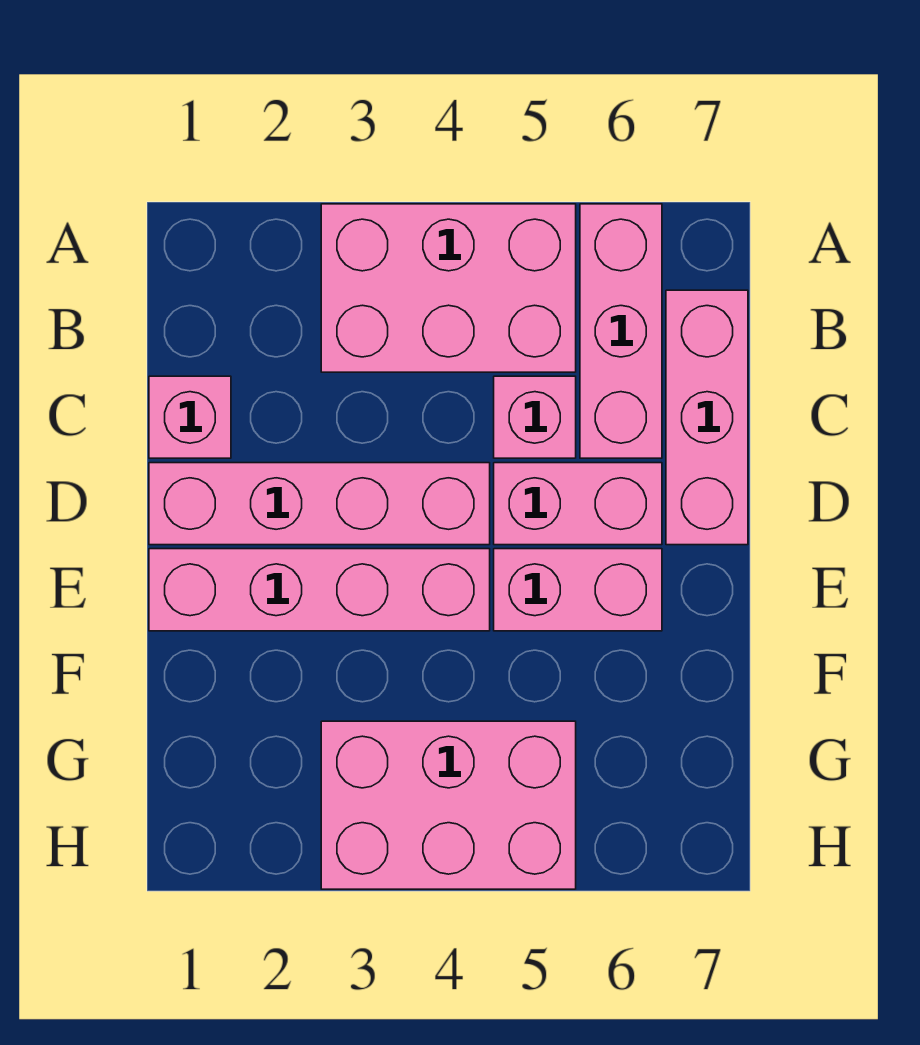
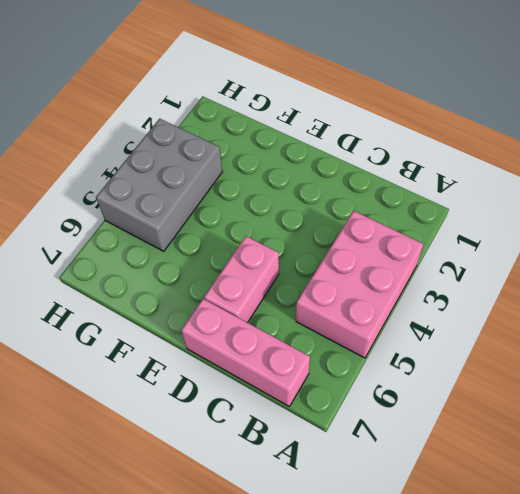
grey 2x3 brick [96,119,222,251] -> pink 2x3 brick [321,721,576,889]
none -> pink 1x3 brick [580,204,662,458]
none -> pink 1x1 brick [149,376,231,458]

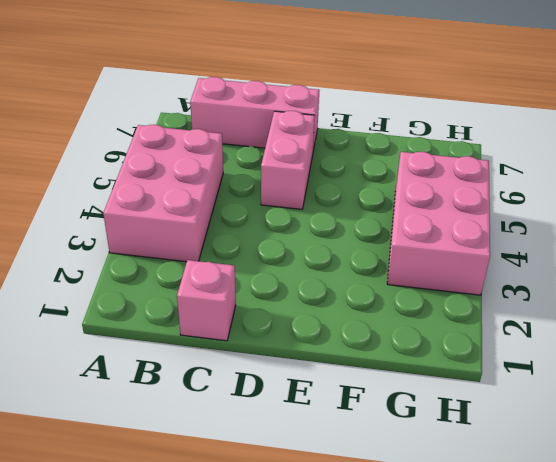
none -> pink 1x3 brick [580,204,662,458]
none -> pink 1x1 brick [494,376,576,458]

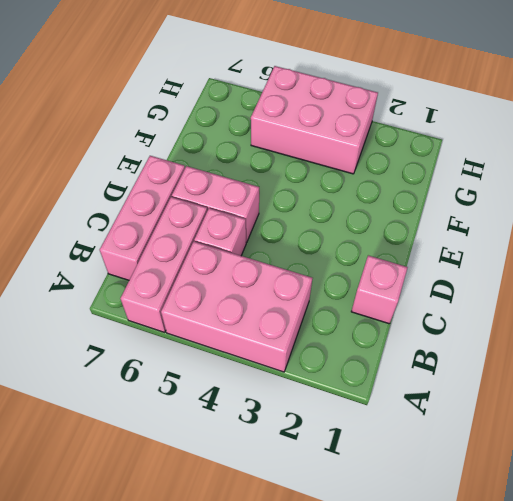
none -> pink 1x4 brick [149,463,490,545]
none -> pink 1x4 brick [149,549,490,631]

